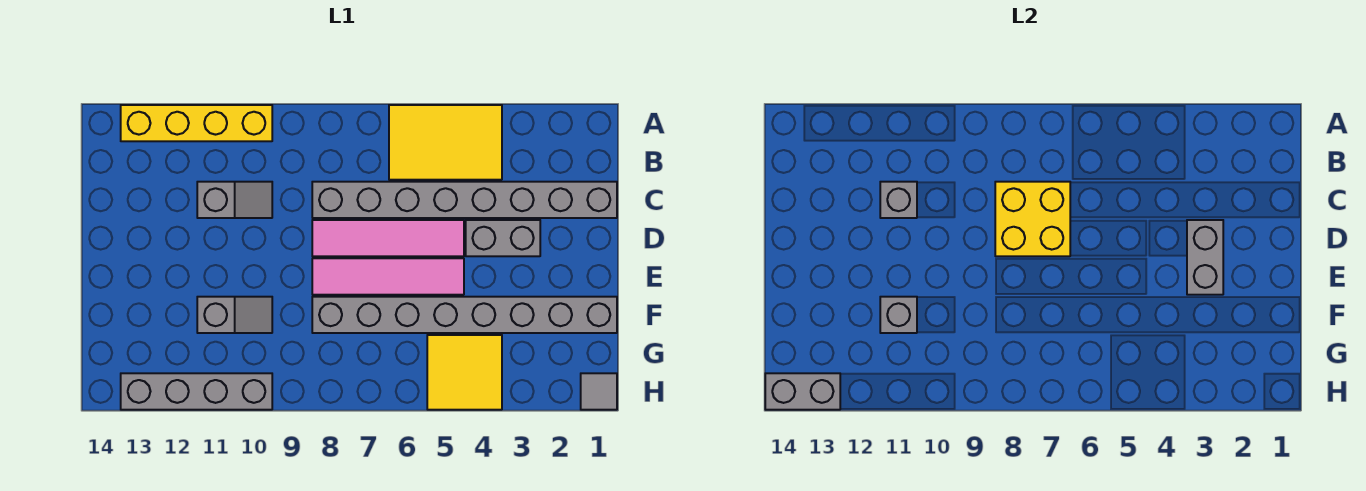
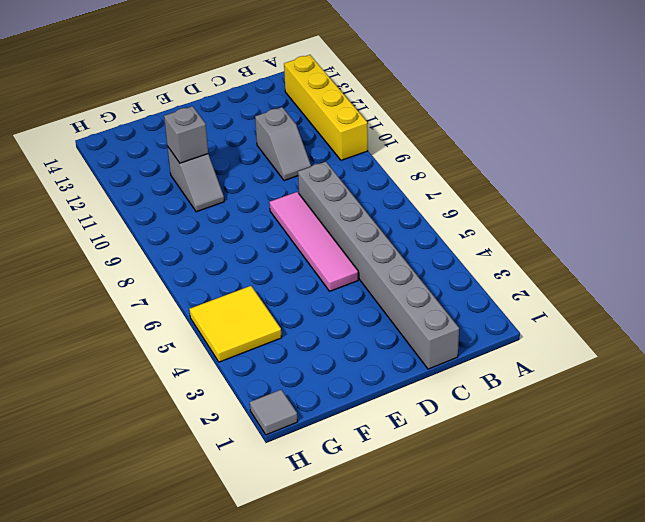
none -> yellow 2x3 tile [389,105,502,180]
none -> grey 1x2 brick [466,220,540,256]
none -> pink 1x4 tile [312,258,464,295]

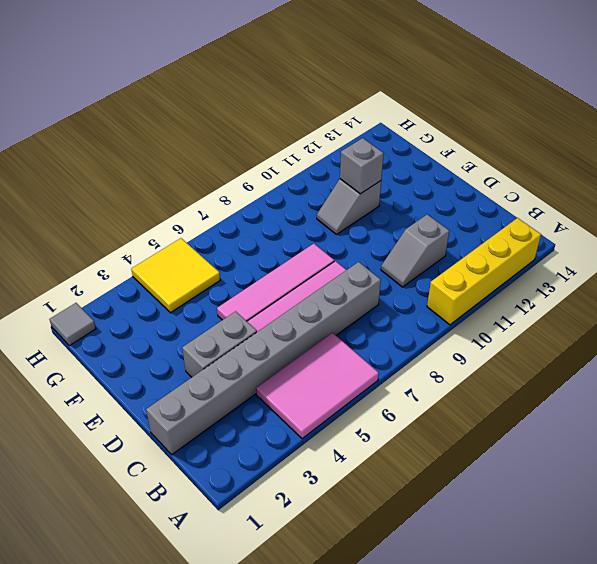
pink 2x3 tile [256,333,379,439] -> yellow 2x3 tile [389,105,502,180]
none -> grey 1x8 brick [312,297,617,333]
none -> grey 1x4 brick [121,373,272,410]
none -> yellow 2x2 brick [995,182,1070,256]

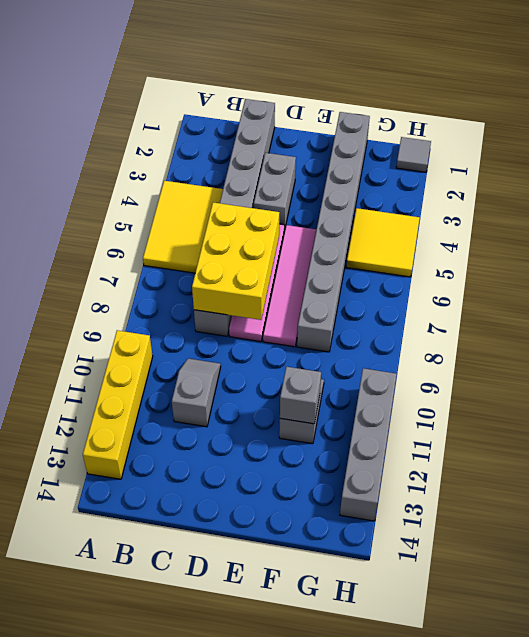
yellow 2x3 brick [192,202,279,320] -> yellow 2x2 brick [995,182,1070,256]
none -> grey 1x1 brick [880,182,917,218]
none -> grey 1x2 brick [1187,220,1223,295]
none -> grey 1x2 brick [765,373,840,410]

